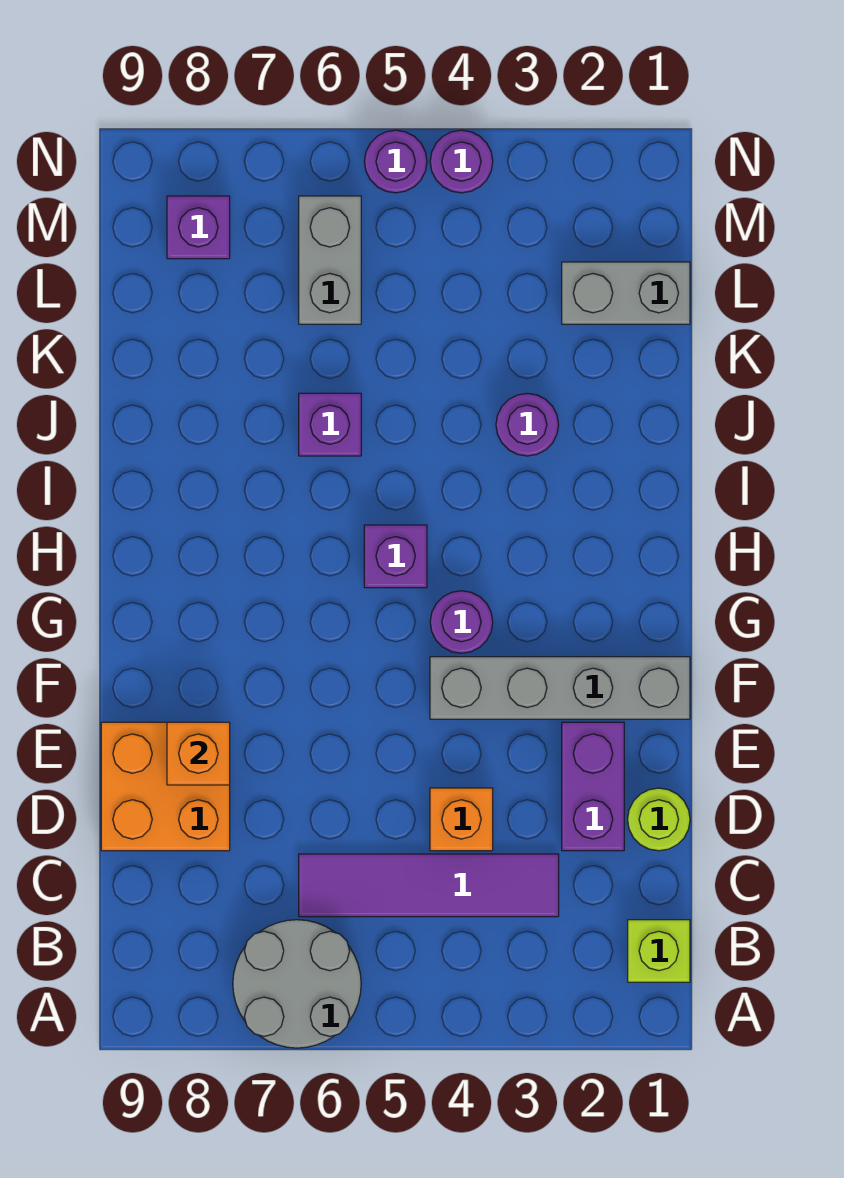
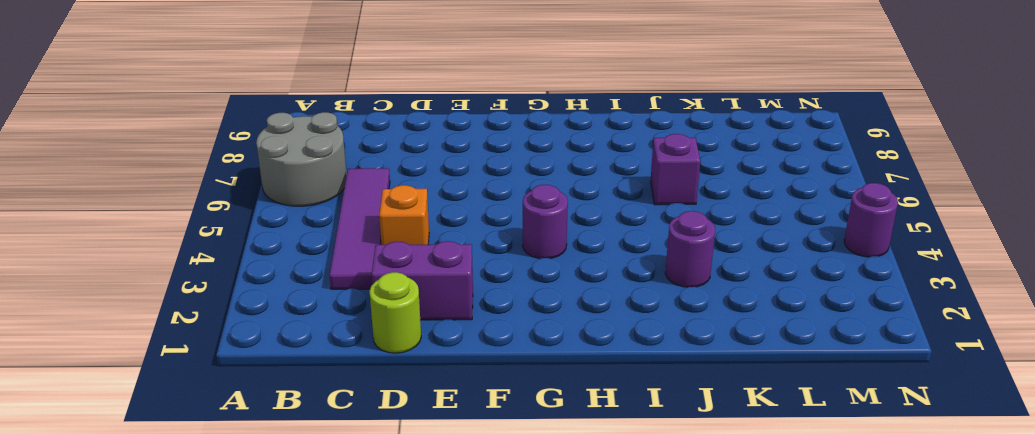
none -> lime 1x1 brick [628,920,690,982]
none -> orange 2x2 brick [101,722,230,851]
none -> grey 1x4 brick [430,657,690,719]

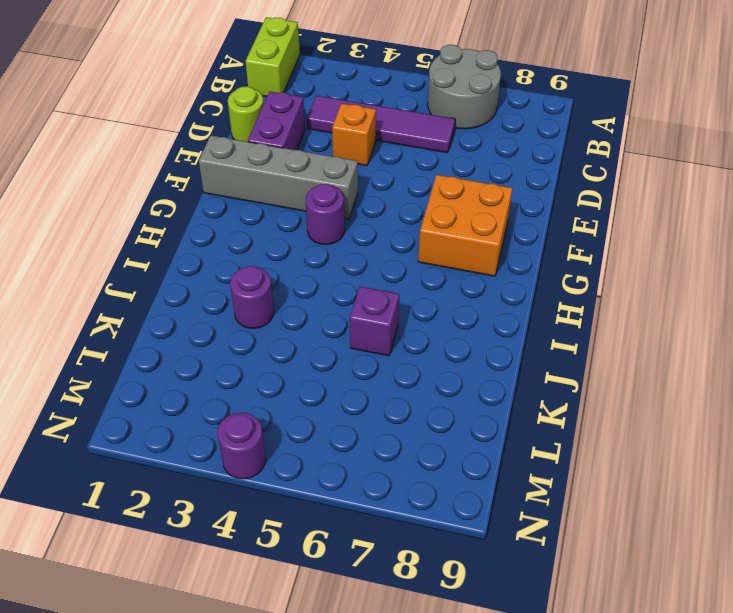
lime 1x2 brick [246,17,300,96] -> lime 1x1 brick [628,920,690,982]
orange 2x2 brick [418,175,513,276] -> orange 2x2 brick moved to [101,722,230,851]
none -> purple 1x1 brick [364,525,427,588]
none -> grey 1x2 brick [562,262,690,324]
none -> grey 1x2 brick [299,196,361,324]

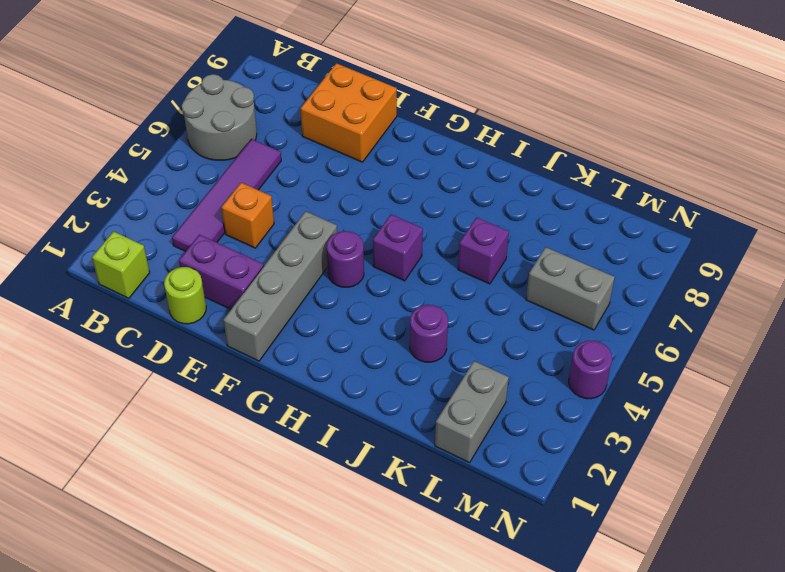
none -> purple 1x1 brick [167,196,230,259]
none -> purple 1x1 round brick [364,130,427,193]
none -> orange 1x1 brick [167,722,230,785]

